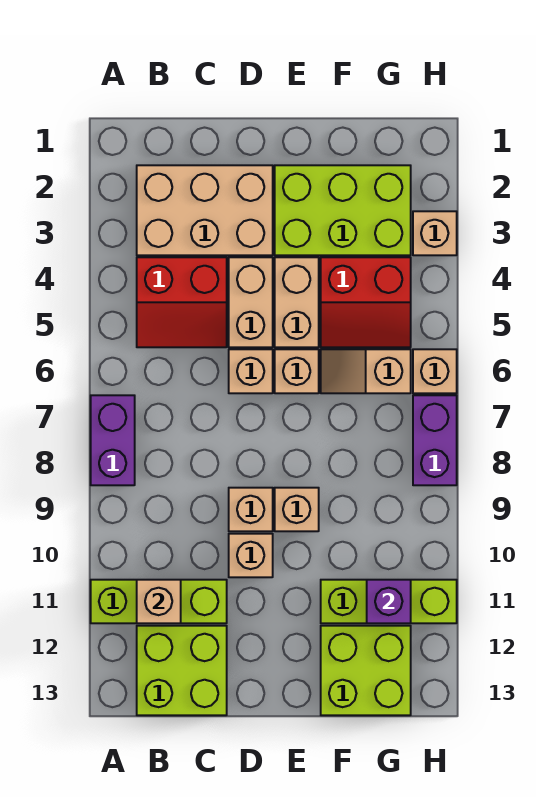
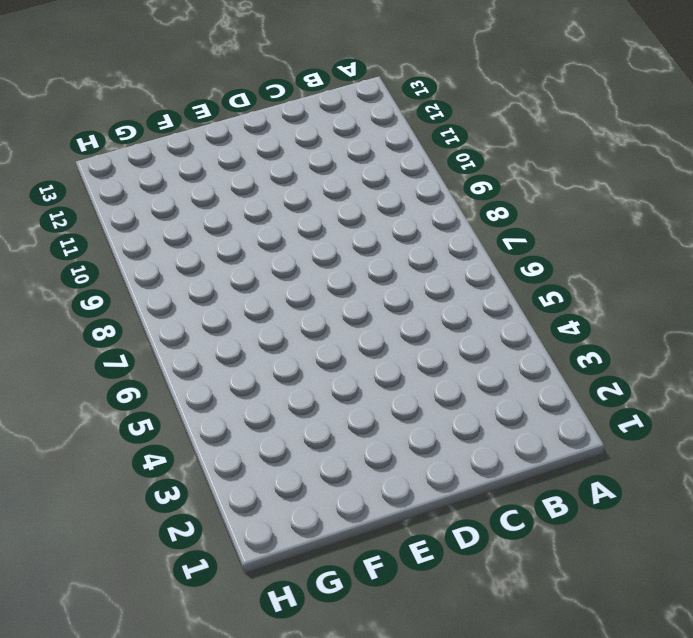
none -> purple 1x2 brick [91,395,135,485]
none -> lime 1x3 brick [91,580,227,623]
none -> tan 2x3 brick [137,165,273,255]

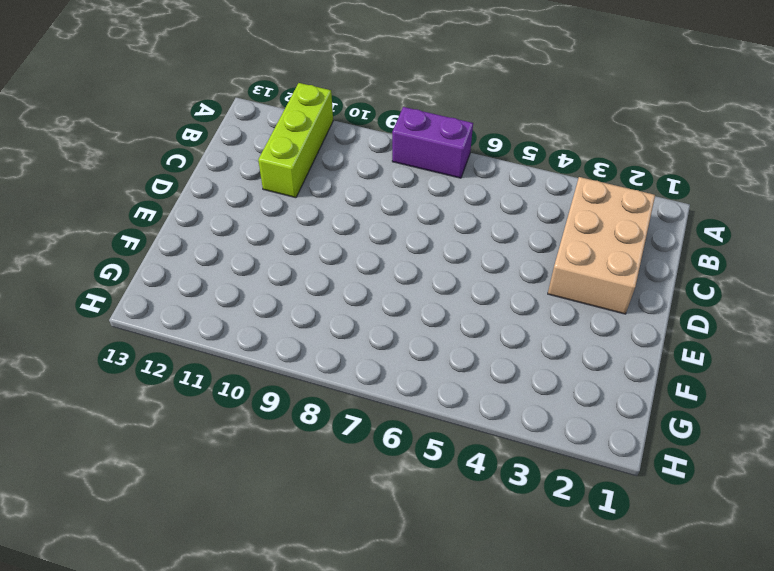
none -> red 2x2 slope [137,257,227,347]
none -> lime 2x2 brick [137,626,227,715]
none -> tan 1x2 brick [229,257,273,347]

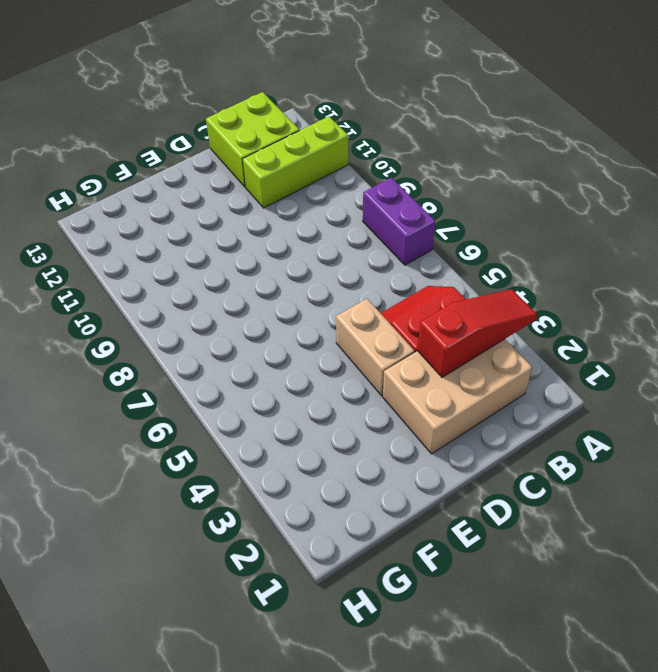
red 1x3 slope [417,289,537,377] -> none
none -> tan 1x1 brick [229,349,273,393]
none -> tan 1x1 brick [229,488,273,531]
none -> tan 1x1 brick [229,534,273,577]

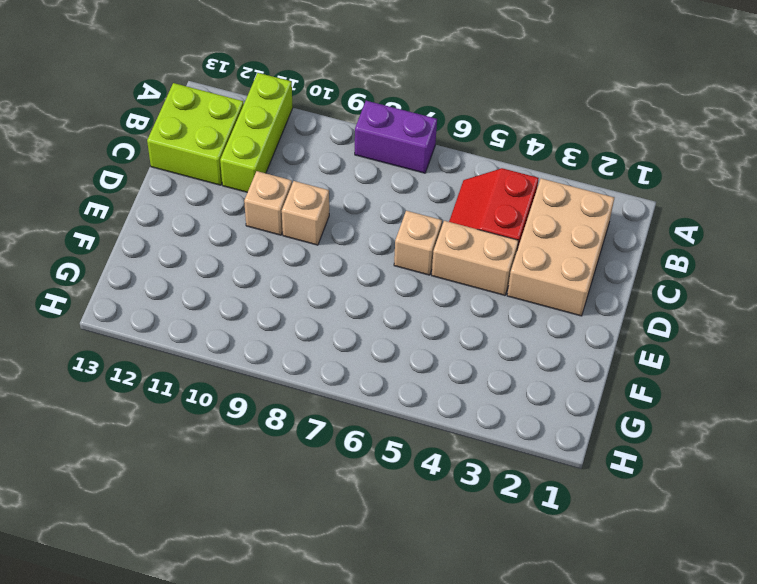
none -> lime 2x3 brick [275,165,411,255]
none -> tan 1x2 brick [275,257,319,347]
none -> tan 1x1 brick [275,349,319,393]

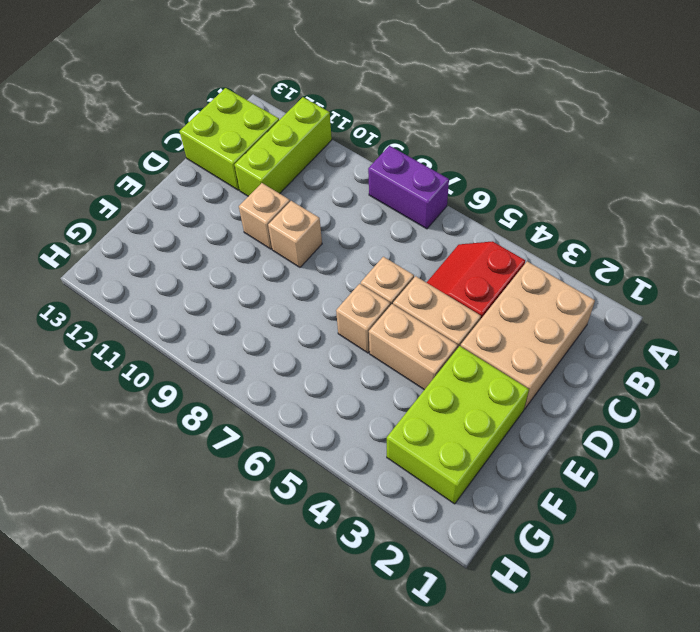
none -> tan 1x1 brick [275,488,319,531]
none -> red 2x2 slope [321,257,411,347]
none -> tan 1x2 slope [321,349,411,393]

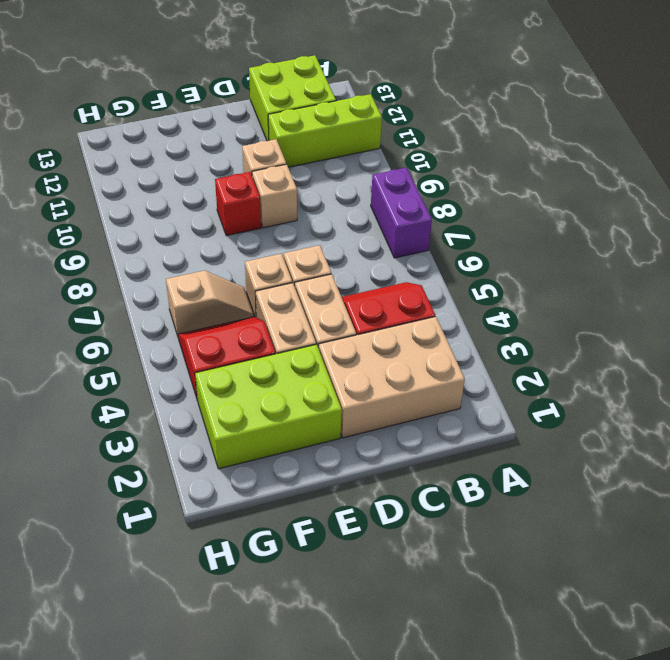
red 1x1 brick [215,172,261,236] -> tan 1x1 brick [275,488,319,531]
none -> lime 1x3 brick [321,580,457,623]
none -> lime 2x2 brick [321,626,411,715]
none -> tan 1x1 brick [413,211,457,255]

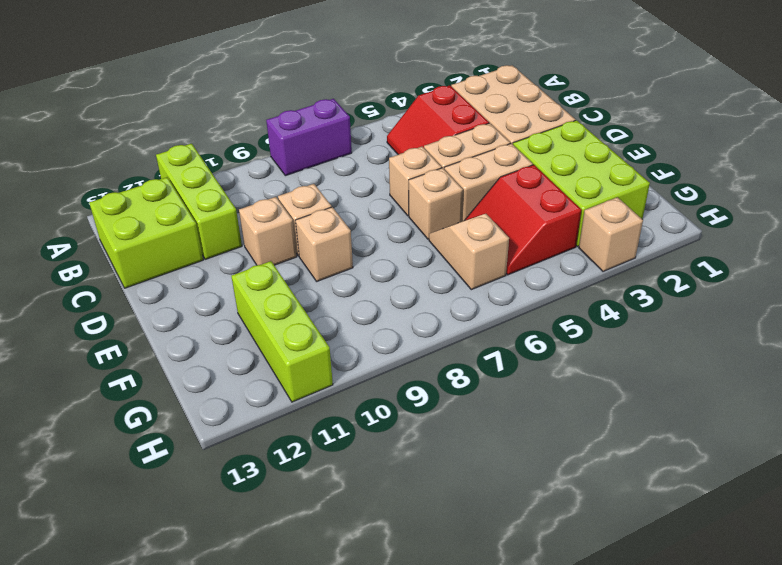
none -> lime 2x2 brick [321,626,411,715]
none -> tan 1x1 brick [413,349,457,393]
none -> purple 1x2 brick [413,395,457,485]

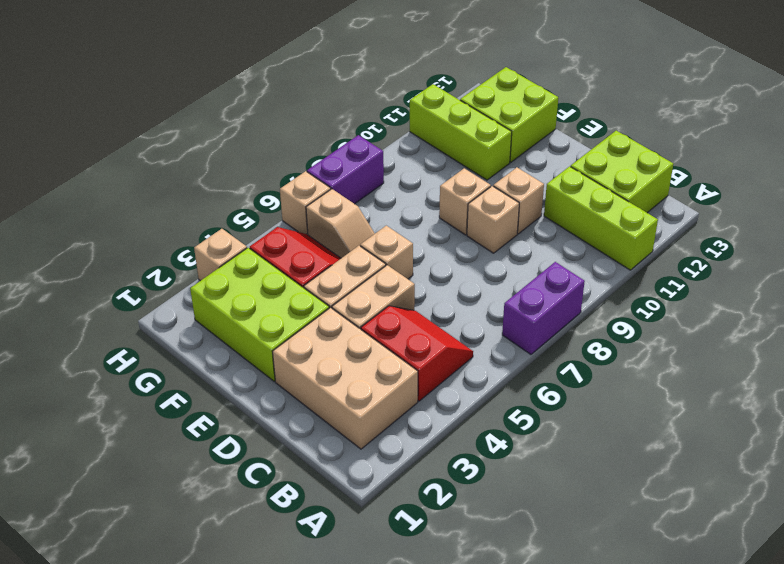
none -> tan 1x1 brick [229,349,273,393]
none -> tan 1x1 brick [137,580,181,623]
none -> purple 1x1 brick [367,580,411,623]

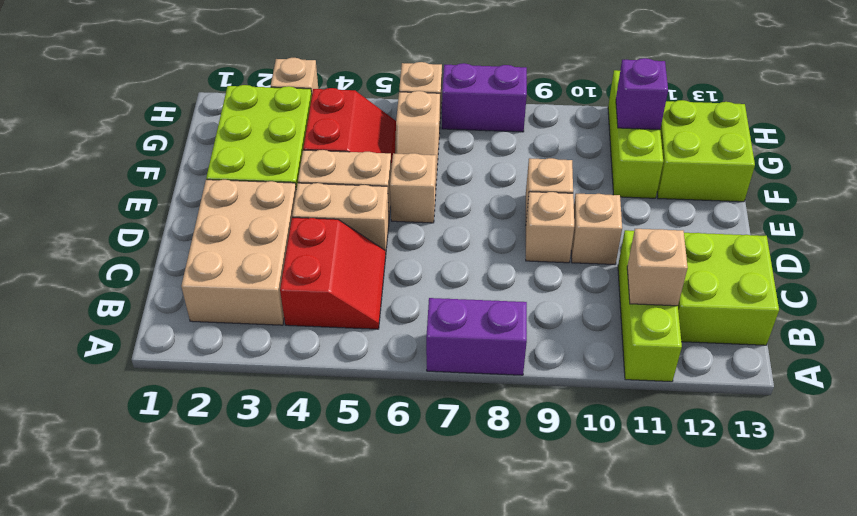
none -> tan 1x1 brick [229,349,273,393]

